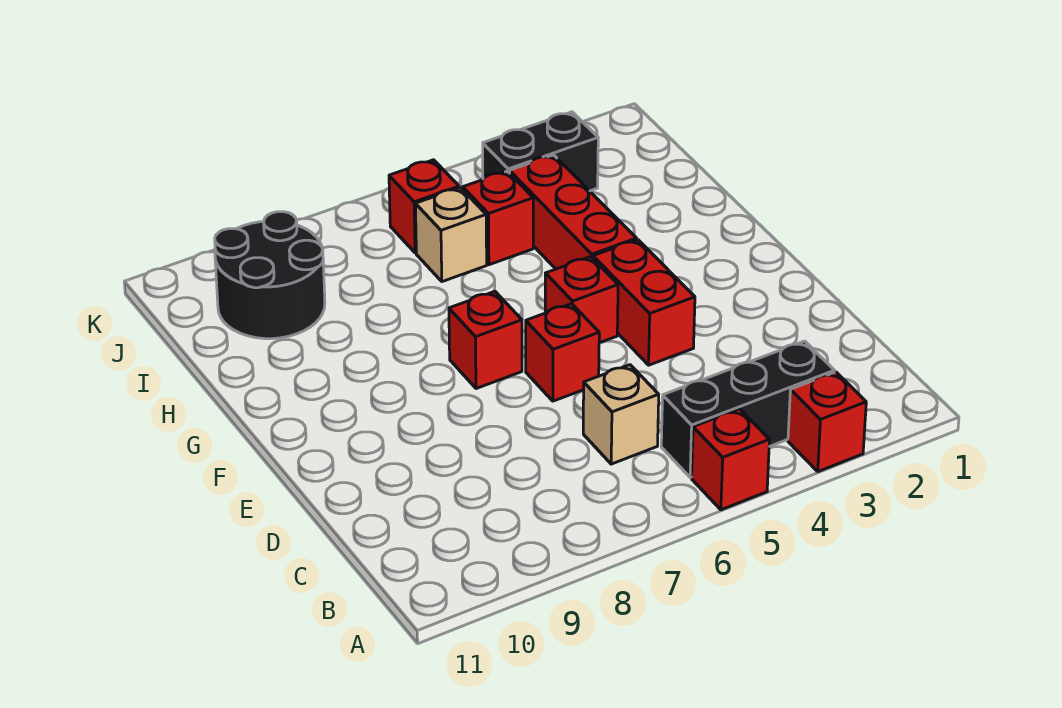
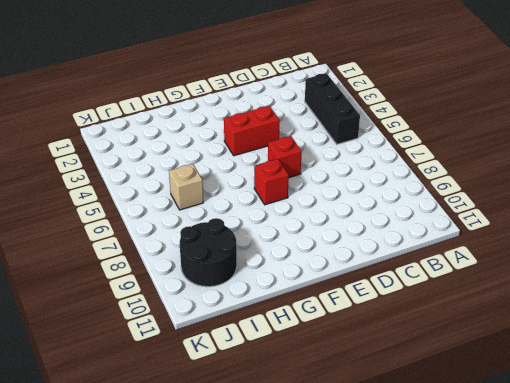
none -> red 1x1 brick [788,372,866,472]
none -> red 1x1 brick [692,409,769,510]
none -> tan 1x1 brick [583,365,659,464]

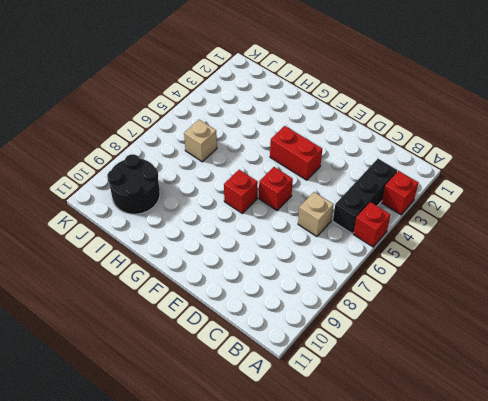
none -> red 1x1 brick [545,257,618,343]
none -> red 1x3 brick [510,155,637,269]
none -> red 1x1 brick [463,171,533,265]

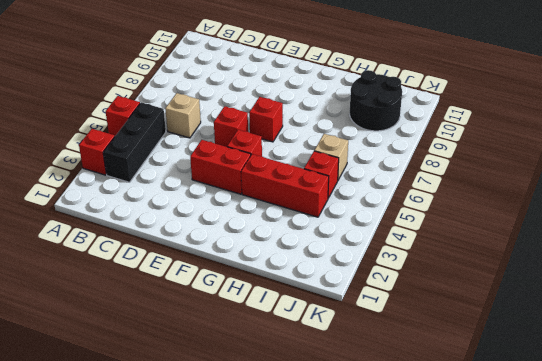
none -> black 1x2 brick [483,112,598,191]
none -> red 1x1 brick [389,160,459,253]

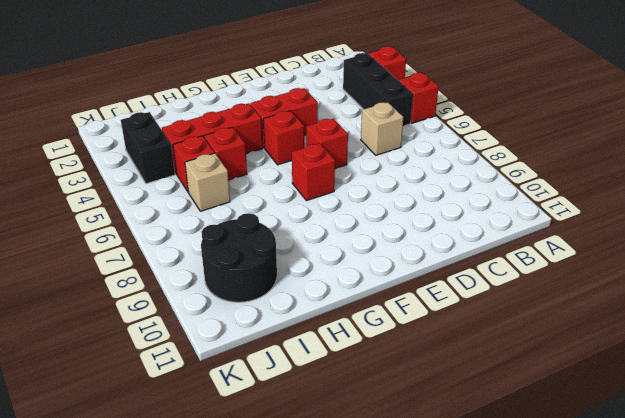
red 1x1 brick [204,127,247,180] -> red 1x1 brick moved to [389,160,459,253]

